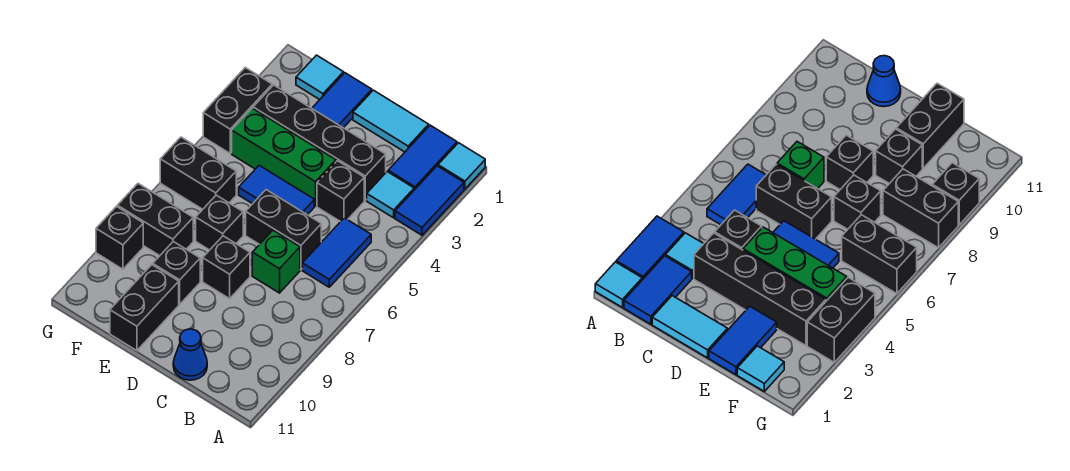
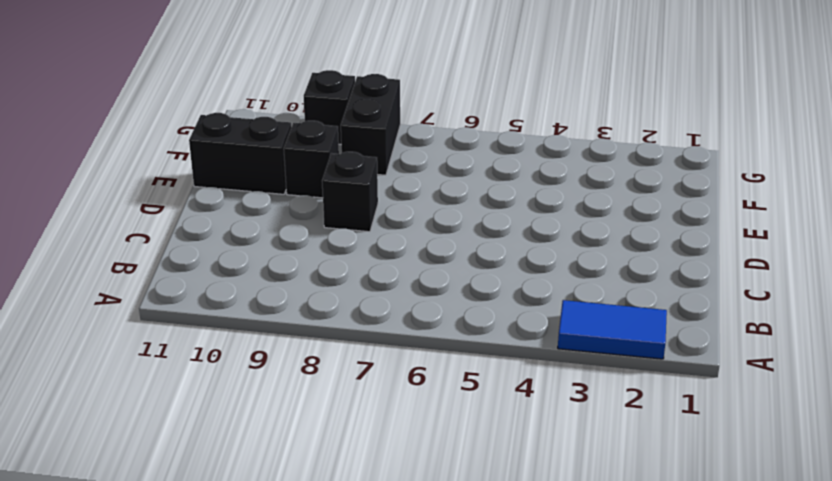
none -> cyan 1x1 tile [438,143,485,189]
none -> blue 1x2 tile [388,125,457,190]
none -> cyan 1x1 tile [367,172,414,218]

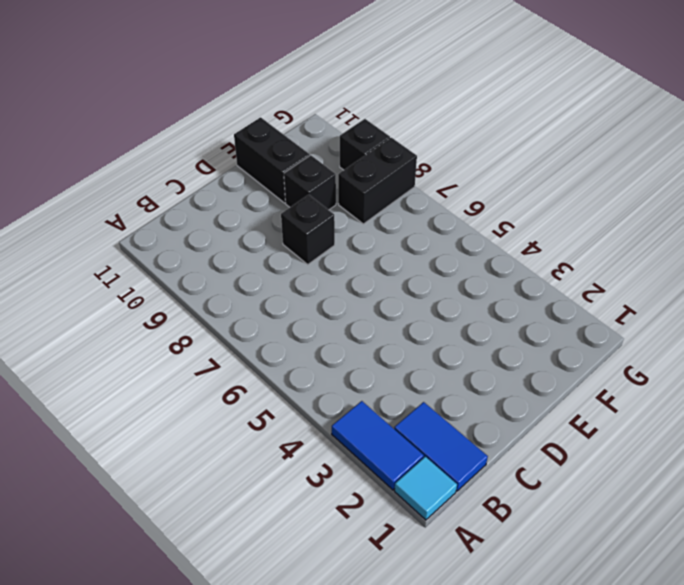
none -> cyan 1x1 tile [367,172,414,218]
none -> blue 1x2 tile [302,218,371,287]
none -> cyan 1x2 tile [353,90,429,152]

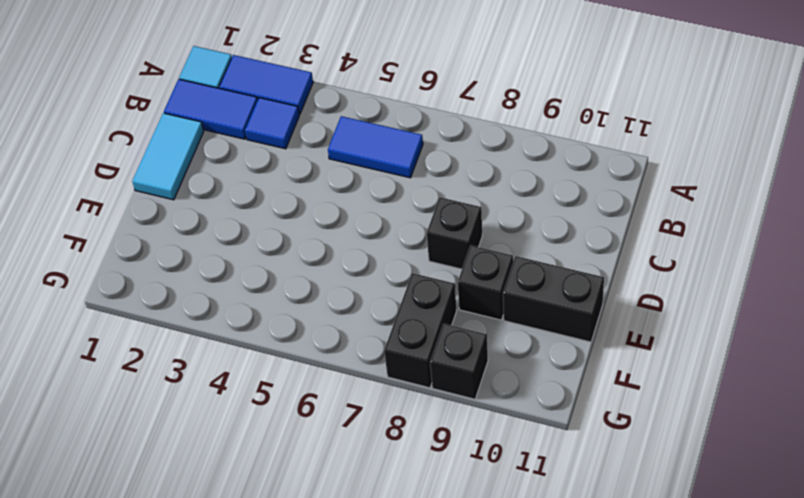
blue 1x1 tile [245,98,299,149] -> cyan 1x1 tile [367,172,414,218]
none -> black 1x4 brick [253,85,386,200]
none -> black 1x1 brick [317,161,364,222]
none -> black 1x2 brick [246,190,321,270]

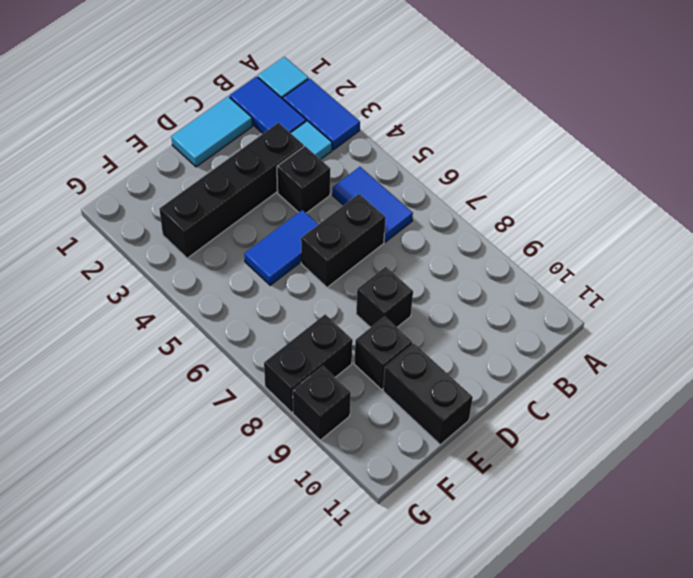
none -> green 1x1 brick [252,230,300,293]
none -> blue 1x1 cone [173,329,207,380]
none -> green 1x3 brick [232,108,336,206]

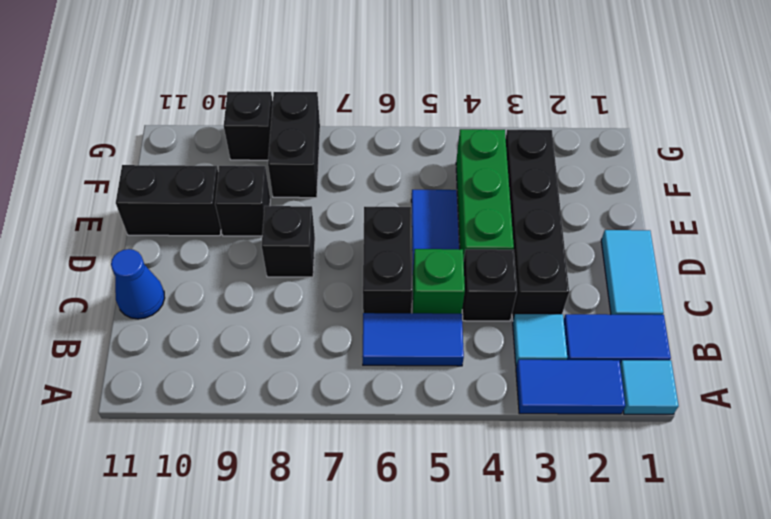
green 1x1 brick [413,249,465,314] -> green 1x1 brick moved to [252,230,300,293]
none -> blue 1x2 tile [312,73,372,128]
none -> black 1x1 brick [196,195,243,250]
none -> cyan 1x1 tile [296,55,344,100]

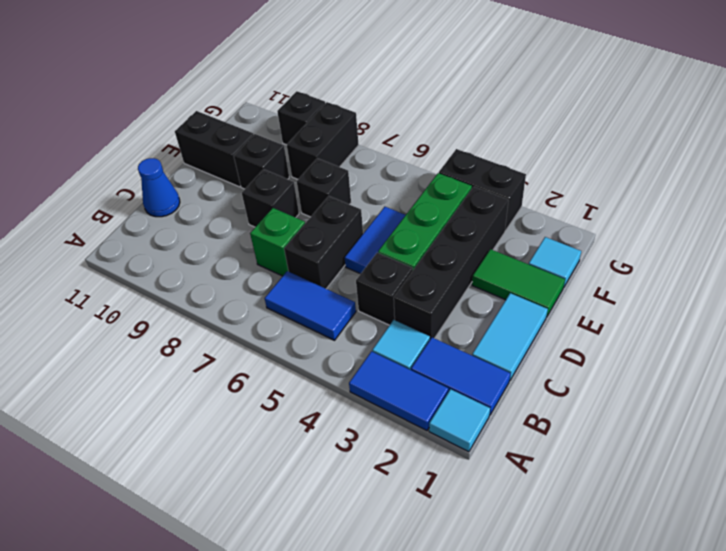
green 1x2 tile [472,249,565,317] -> blue 1x2 tile [312,73,372,128]
none -> black 1x2 brick [160,137,236,209]

